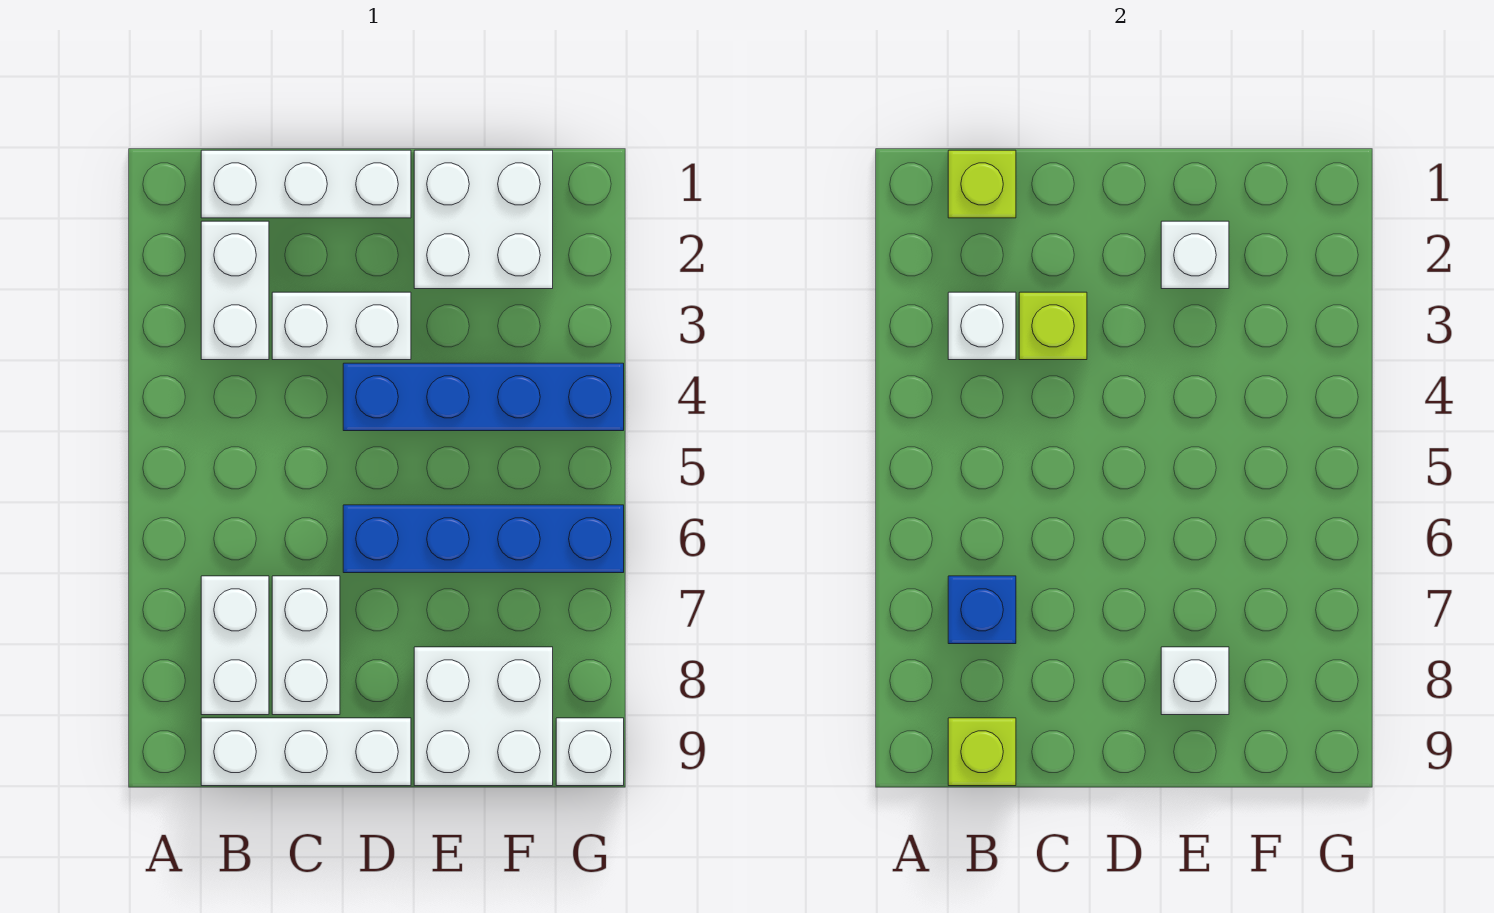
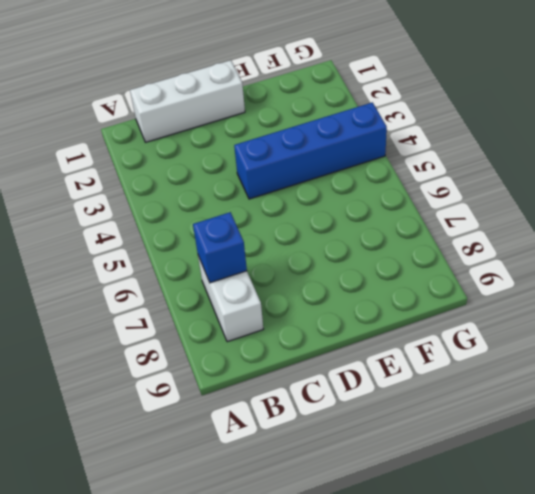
none -> white 1x2 brick [201,221,269,360]
none -> white 1x3 brick [201,718,411,786]
none -> white 1x2 brick [272,292,411,360]

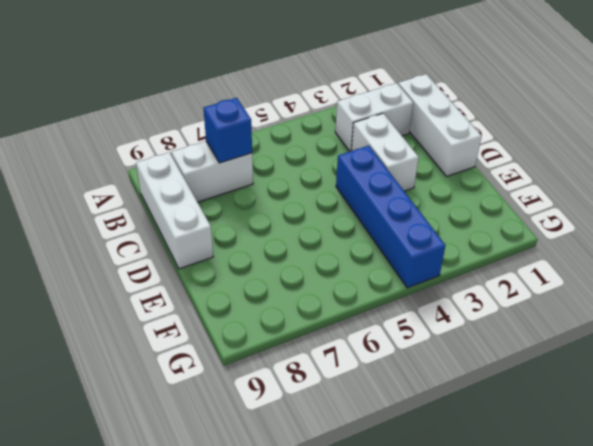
none -> white 1x2 brick [272,576,340,715]
none -> blue 1x4 brick [343,505,624,573]
none -> white 2x2 brick [414,150,553,289]

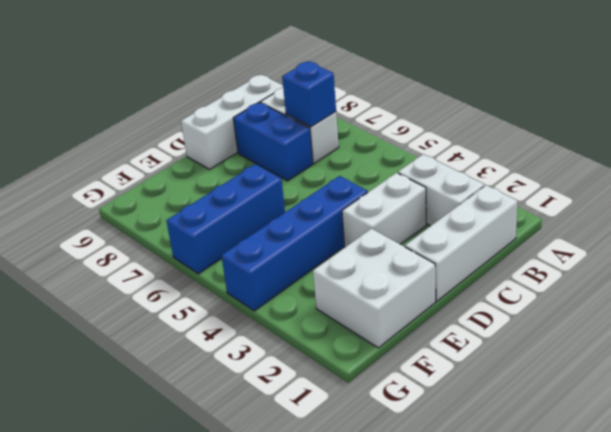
blue 1x2 brick [233,102,313,181] -> white 1x2 brick [272,576,340,715]
blue 1x3 brick [166,164,285,274] -> blue 1x4 brick [343,505,624,573]
none -> white 2x2 brick [414,647,553,786]
none -> white 1x1 brick [556,718,624,786]
none -> lime 1x1 brick [948,150,1016,218]

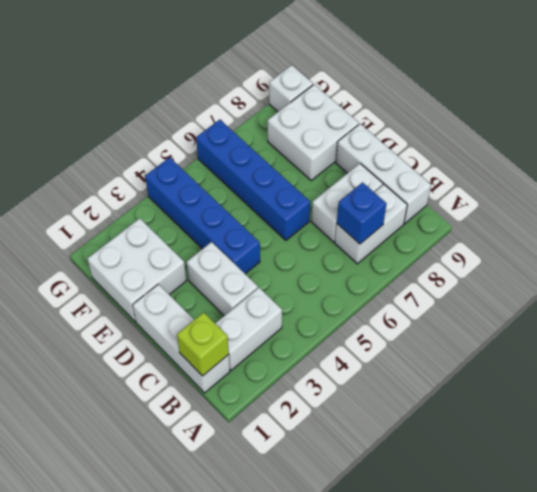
none -> white 1x1 brick [948,292,1016,360]
none -> lime 1x1 brick [948,718,1016,786]
none -> lime 1x1 brick [1019,292,1087,360]

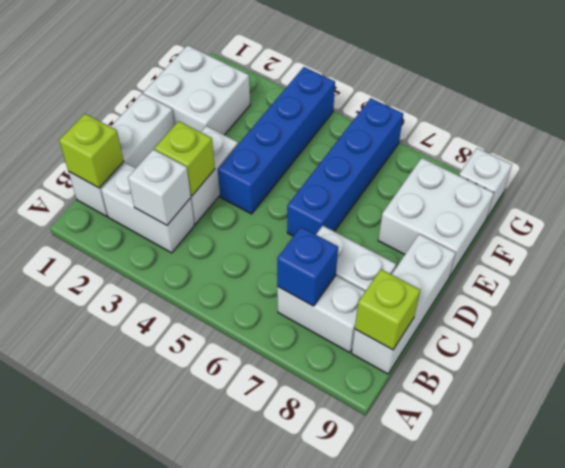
none -> white 1x1 brick [1161,221,1229,289]
none -> white 1x1 brick [1161,647,1229,715]

